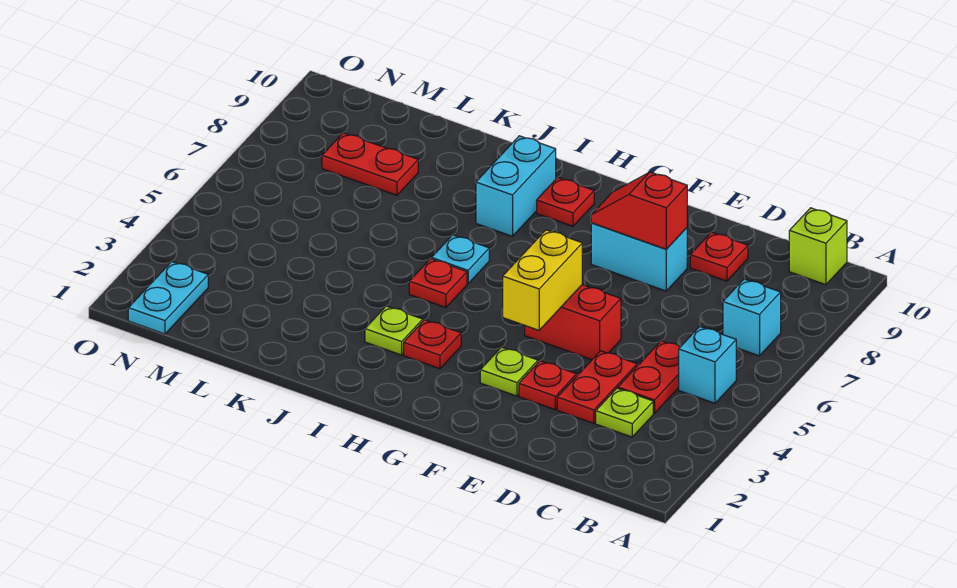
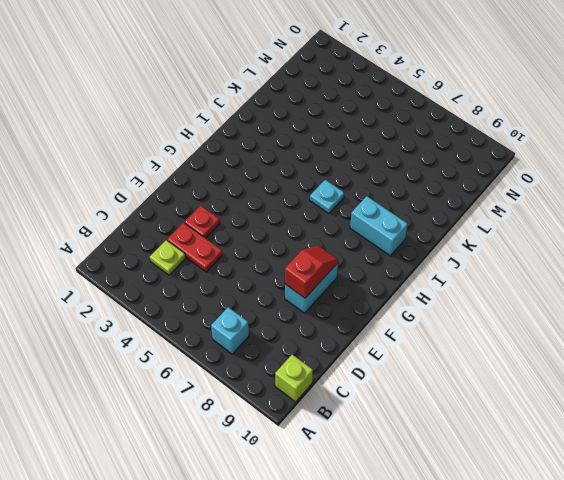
none -> cyan 1x1 brick [679,327,736,403]
none -> red 1x2 plate [618,341,680,413]
none -> red 1x1 plate [690,232,748,281]

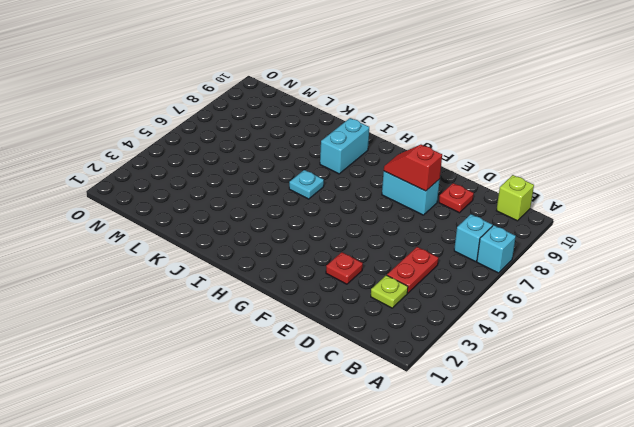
cyan 1x1 brick [477,225,516,273] -> cyan 1x1 brick moved to [679,327,736,403]
none -> red 1x2 plate [557,351,637,423]
none -> red 1x2 brick [525,285,621,360]
none -> lime 1x1 plate [480,347,538,396]

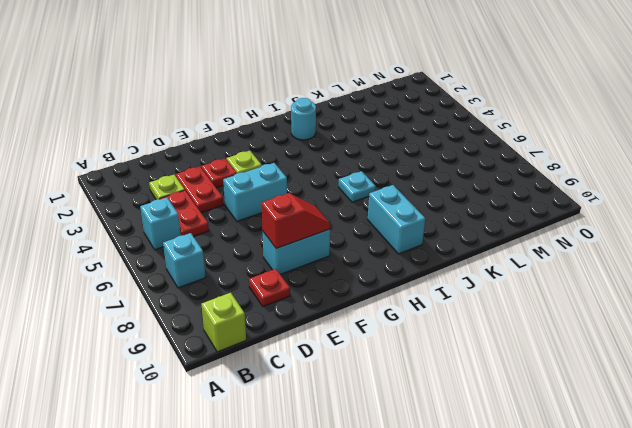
cyan 1x2 brick [223,163,287,221] -> red 1x2 brick [525,285,621,360]
cyan 1x1 round brick [291,98,316,140] -> none
none -> red 1x1 plate [404,320,461,369]
none -> red 1x1 plate [537,178,594,226]
none -> lime 1x1 plate [365,306,423,355]

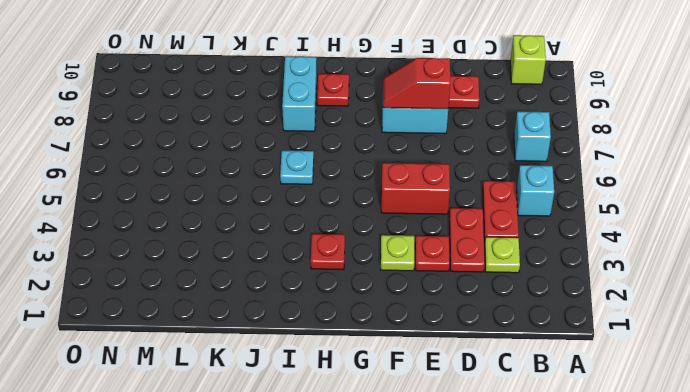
none -> lime 1x1 plate [365,306,423,355]
none -> red 1x1 plate [409,259,467,308]
none -> red 1x2 plate [322,133,418,195]

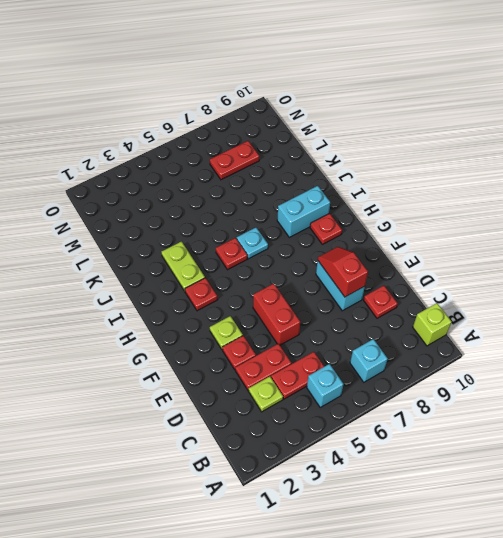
lime 1x2 plate [161,241,205,291] -> lime 1x1 plate [365,306,423,355]
red 1x2 plate [210,141,259,180] -> red 1x2 plate turned to [322,133,418,195]
none -> cyan 1x2 plate [128,262,208,334]
none -> yellow 1x2 brick [503,230,582,330]

